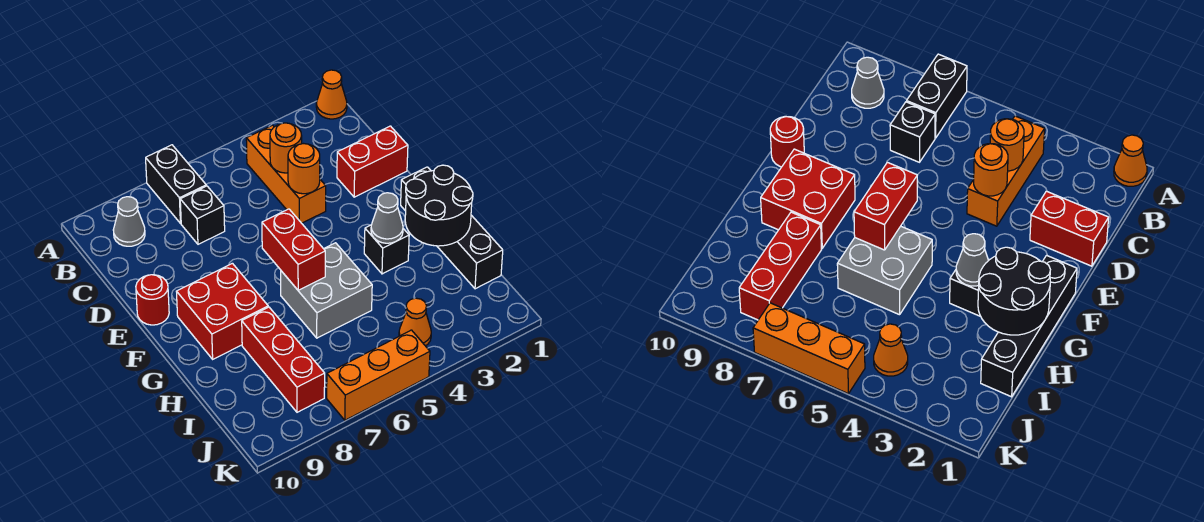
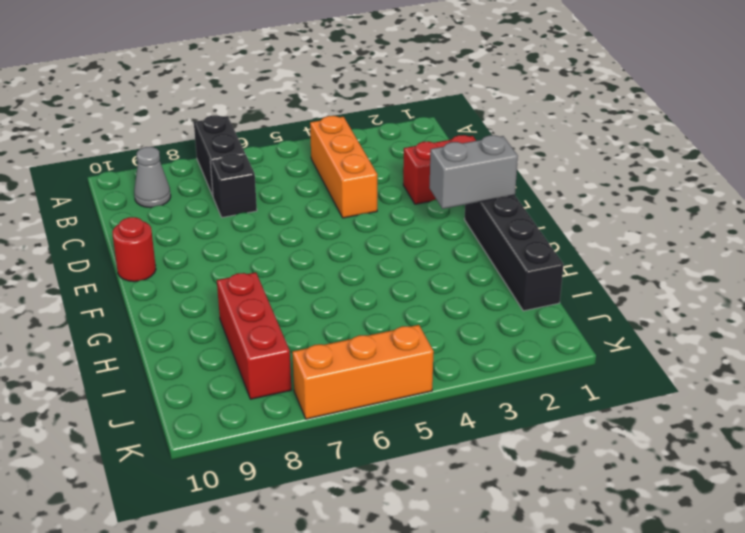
grey 1x2 brick [429,135,518,209] -> none
none -> orange 1x1 cone [316,70,347,119]
none -> red 2x2 brick [176,263,268,359]
none -> black 1x1 brick [364,225,409,274]

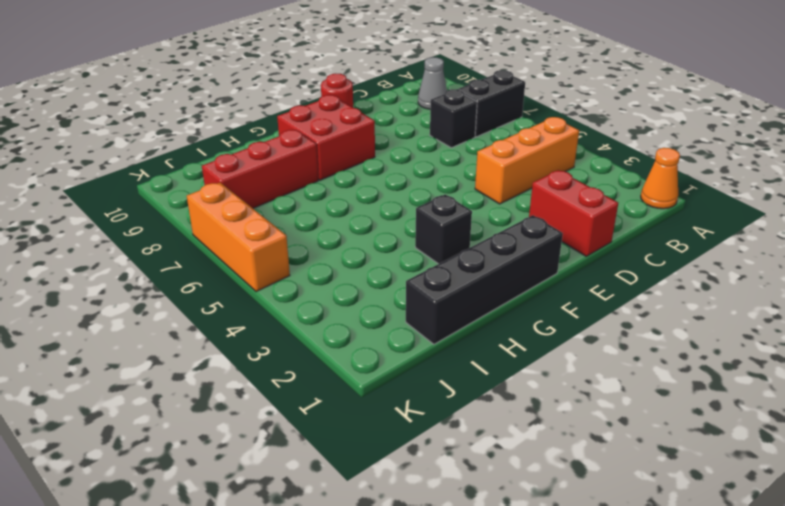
none -> grey 2x2 brick [281,243,372,338]
none -> orange 1x1 cone [399,298,431,346]
none -> orange 1x1 round brick [270,123,302,173]

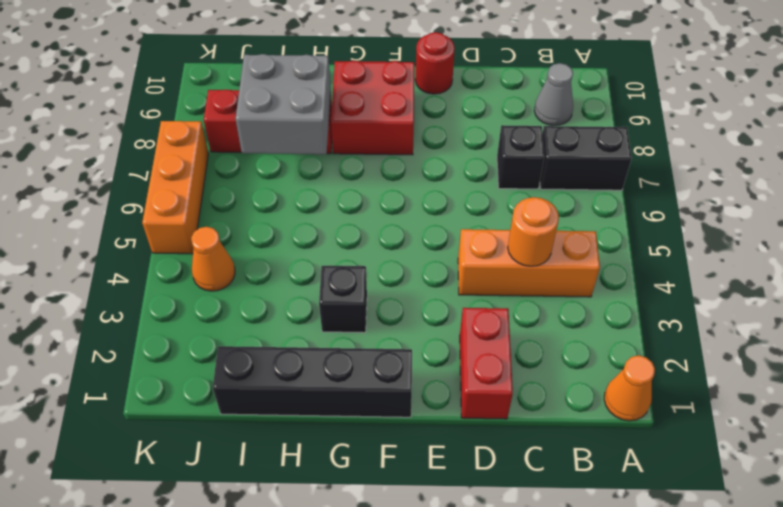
grey 2x2 brick [236,54,331,154] -> grey 2x2 brick moved to [281,243,372,338]
none -> orange 1x1 round brick [288,144,320,194]
none -> red 1x2 brick [262,209,325,290]
none -> black 2x2 round brick [405,165,473,246]

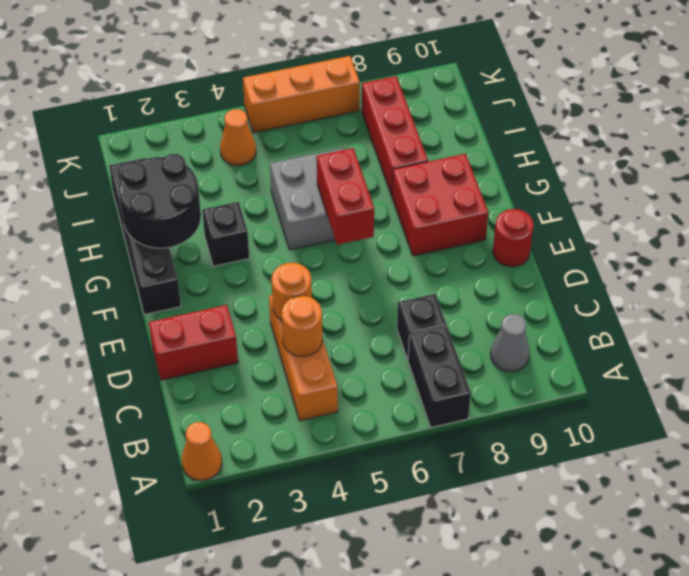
none -> grey 1x1 cone [371,193,403,243]

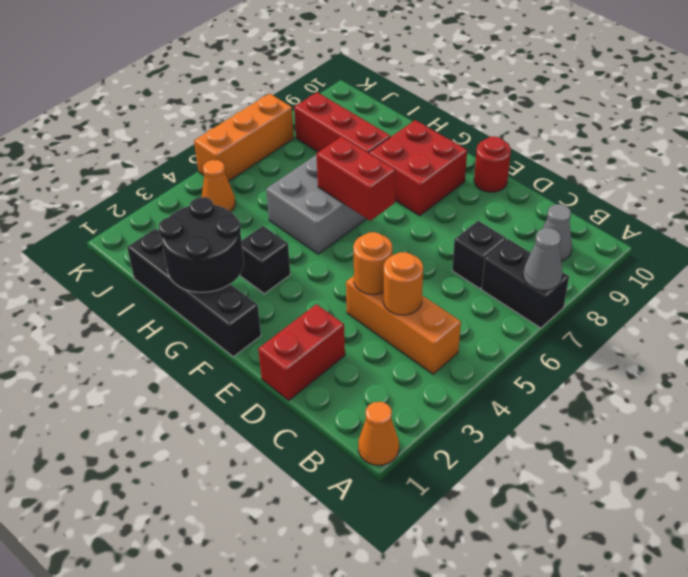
grey 1x1 cone [523,228,563,290] -> grey 1x1 cone moved to [371,193,403,243]

